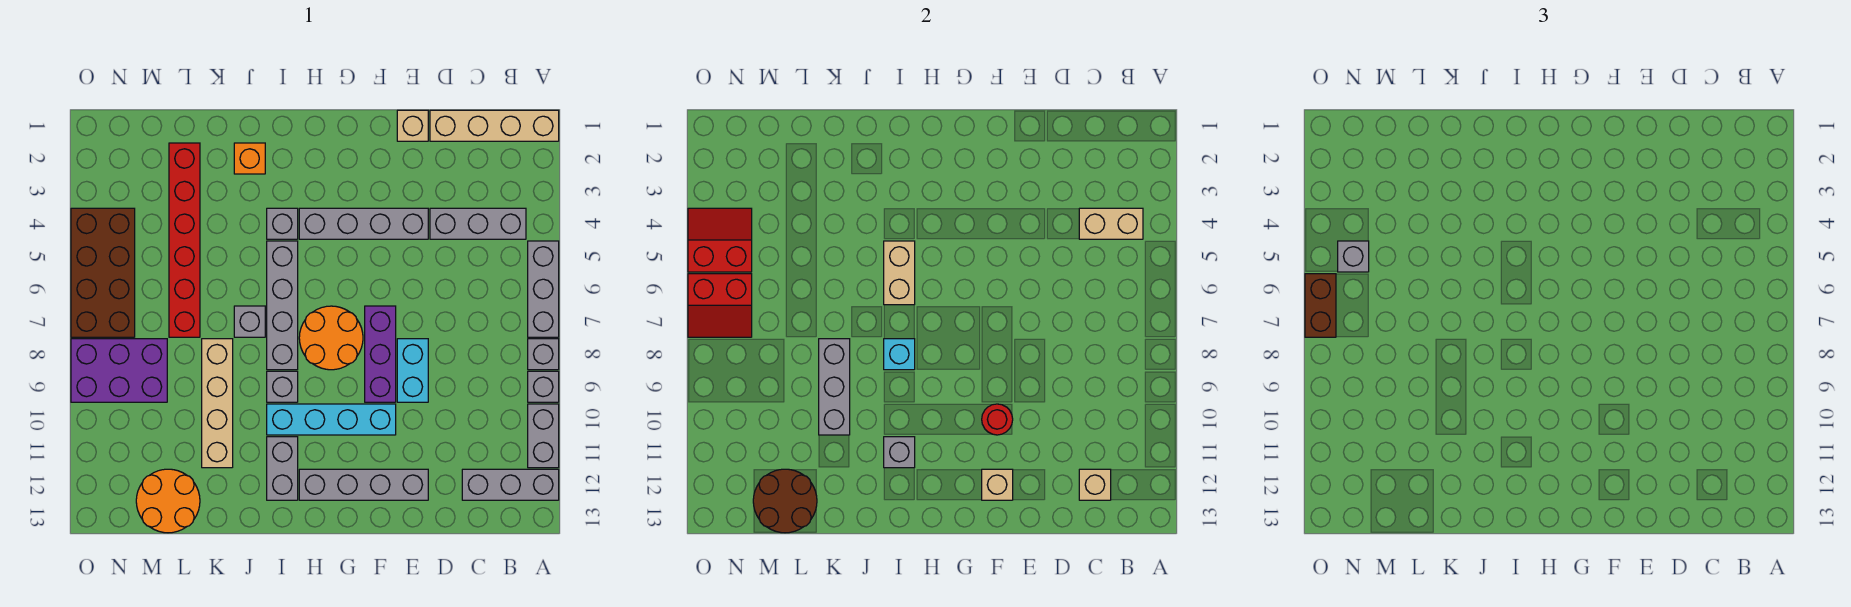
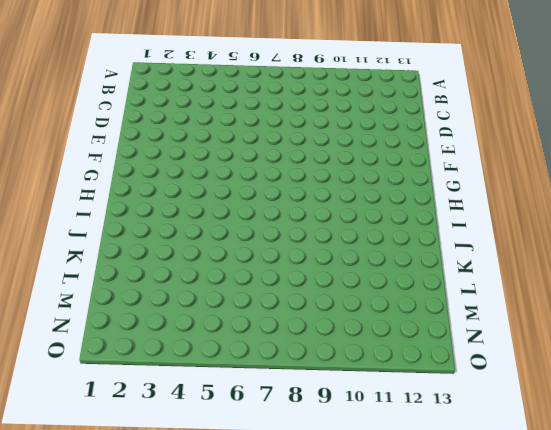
none -> tan 1x4 brick [430,110,559,141]
none -> grey 1x3 brick [528,241,559,337]
none -> grey 1x1 brick [528,339,559,370]
none -> grey 1x1 brick [528,371,559,402]

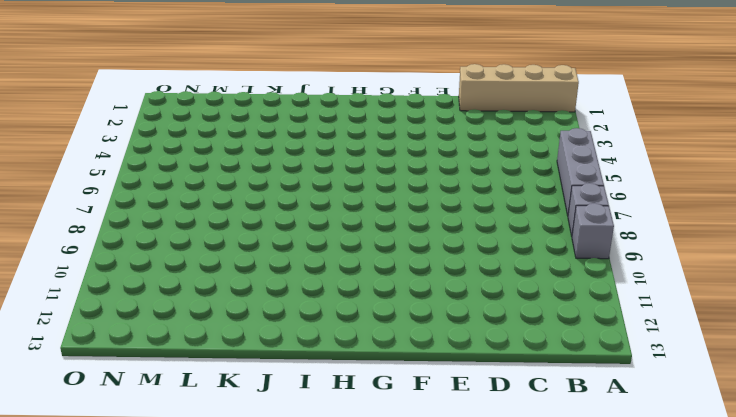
none -> grey 1x2 brick [528,404,559,468]
none -> grey 1x3 brick [462,469,559,500]
none -> grey 1x3 brick [430,208,526,239]
none -> tan 1x1 brick [397,110,428,141]

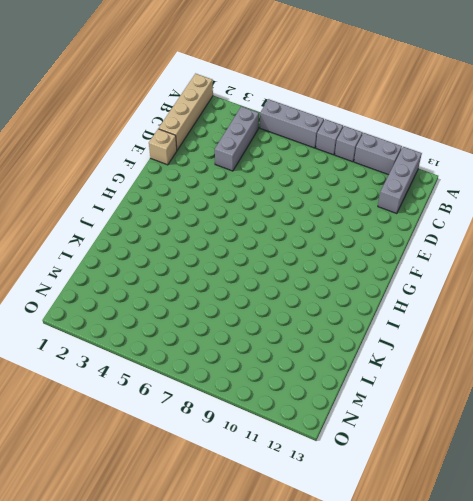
none -> grey 1x4 brick [299,208,428,239]
none -> cyan 1x2 brick [397,339,428,402]
none -> grey 1x4 brick [299,469,428,500]
none -> purple 1x3 brick [365,306,396,402]

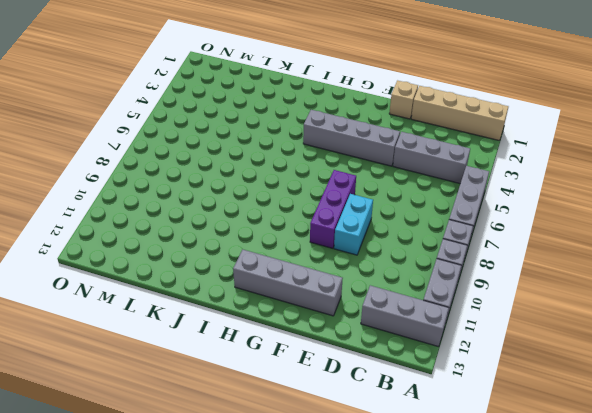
none -> cyan 1x4 brick [267,404,396,435]
none -> orange 2x2 round brick [299,306,363,370]
none -> grey 1x1 brick [267,208,298,239]
none -> grey 1x4 brick [267,241,298,370]

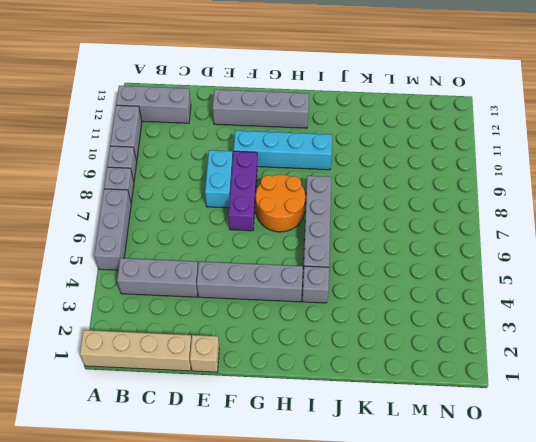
none -> grey 1x1 brick [267,371,298,402]
none -> grey 1x2 brick [267,437,298,500]
none -> orange 1x1 brick [234,143,265,174]
none -> grey 1x1 brick [234,306,265,337]

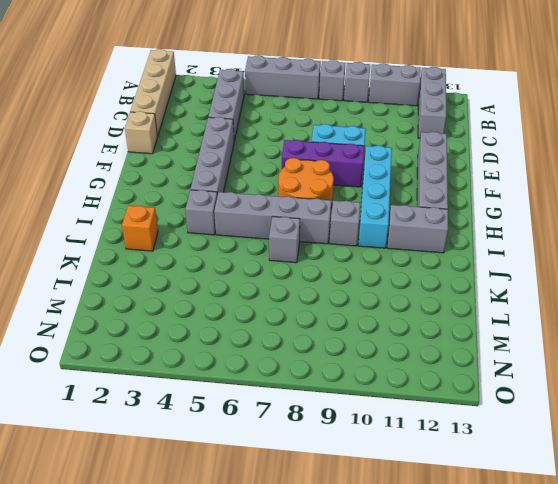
none -> tan 1x4 brick [202,339,233,468]
none -> red 1x6 brick [169,143,200,337]
none -> orange 2x2 round brick [136,469,200,533]
none -> purple 2x3 brick [71,339,167,402]

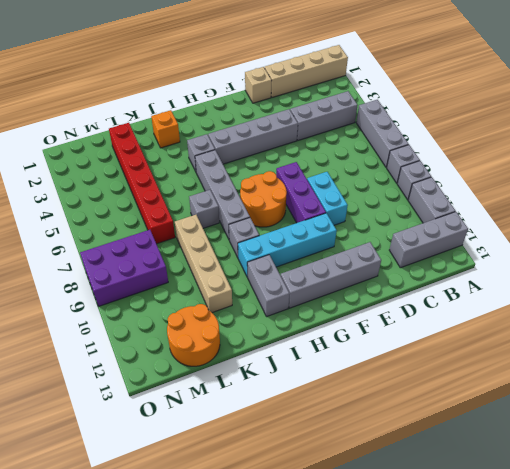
none -> brown 2x4 brick [71,208,135,337]
none -> tan 1x2 brick [1079,208,1143,239]
none -> tan 1x1 brick [1079,469,1111,500]
none -> red 1x1 round brick [982,404,1013,435]

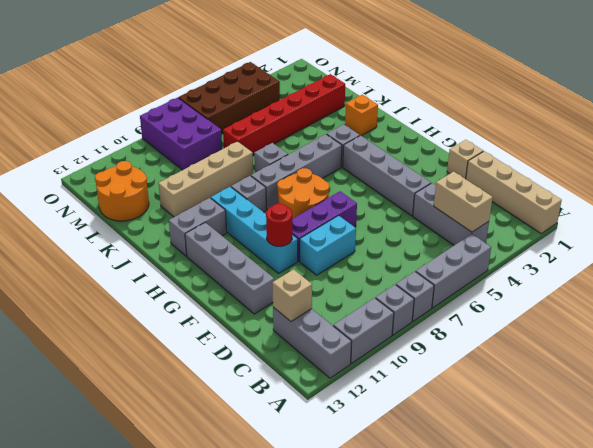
none -> tan 1x1 brick [982,469,1013,500]
none -> tan 1x2 brick [884,241,915,305]
none -> cyan 1x1 brick [884,339,915,370]
none -> grey 1x1 brick [884,437,915,468]

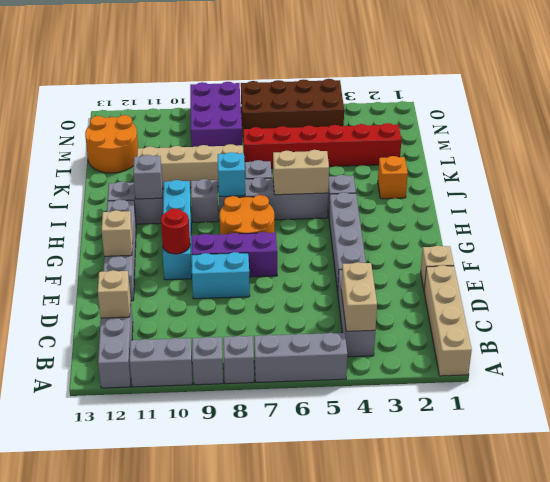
none -> grey 1x3 brick [819,339,850,435]
none -> brown 2x2 round brick [753,469,817,533]
none -> red 2x2 slope [688,208,752,272]
none -> red 2x2 slope [688,274,752,337]

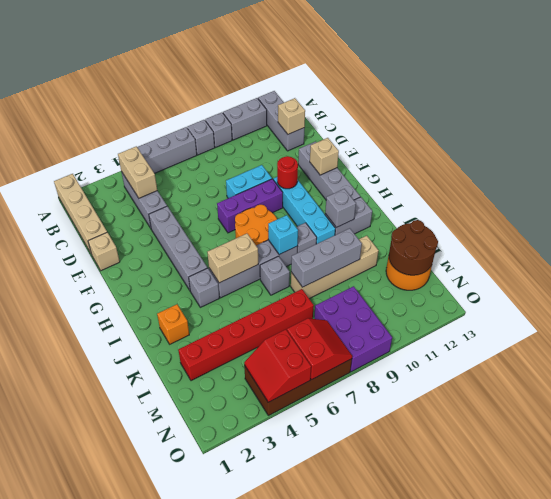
none -> grey 1x1 brick [1338,241,1369,272]
none -> brown 1x2 brick [1305,274,1336,337]

